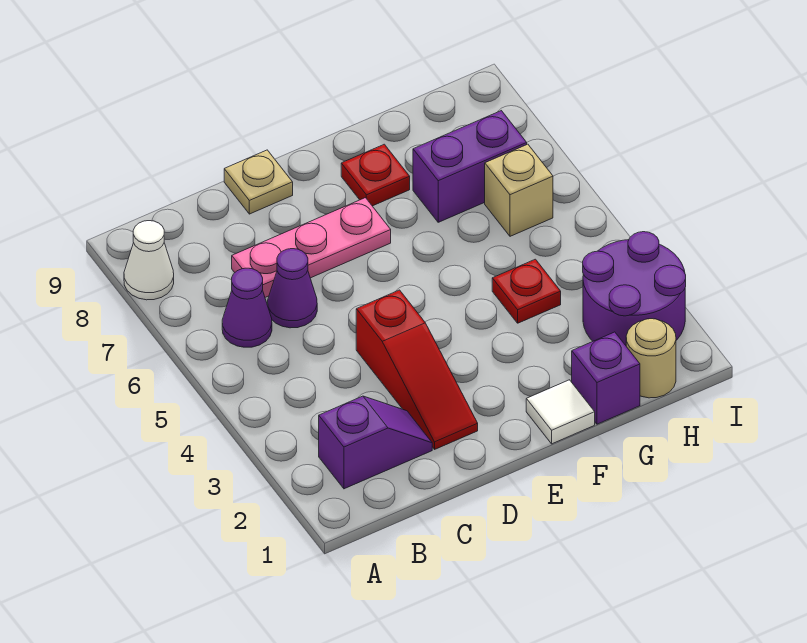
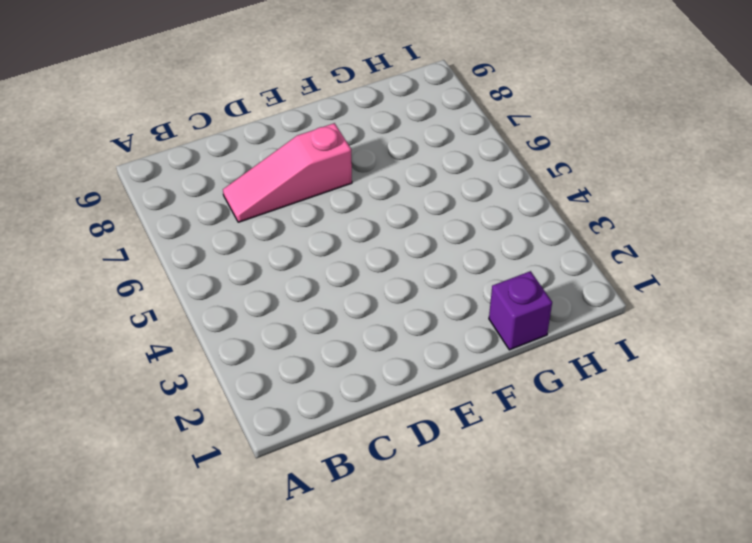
pink 1x3 slope [223,123,352,222] -> pink 1x3 plate [232,198,391,297]
none -> white 1x1 cone [124,221,174,300]
none -> purple 1x2 slope [319,396,432,489]
none -> purple 1x1 cone [222,268,272,347]

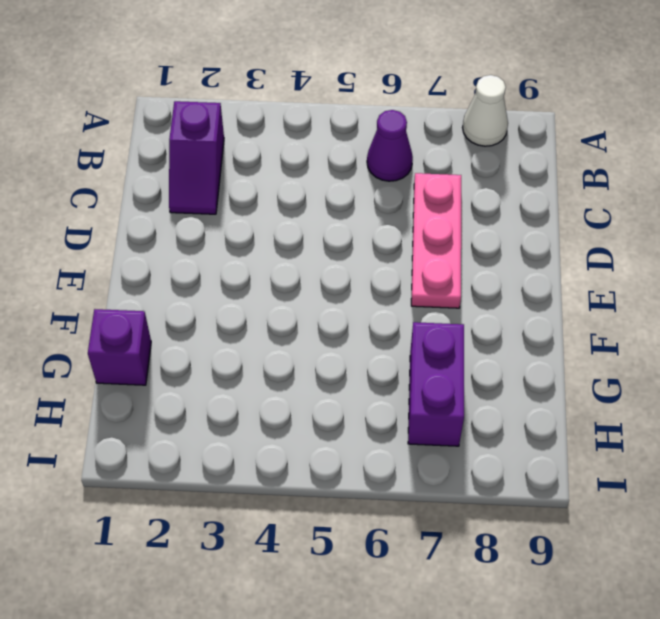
none -> purple 1x1 cone [268,249,317,328]
none -> red 1x3 slope [356,290,478,449]
none -> tan 1x1 plate [224,150,293,214]

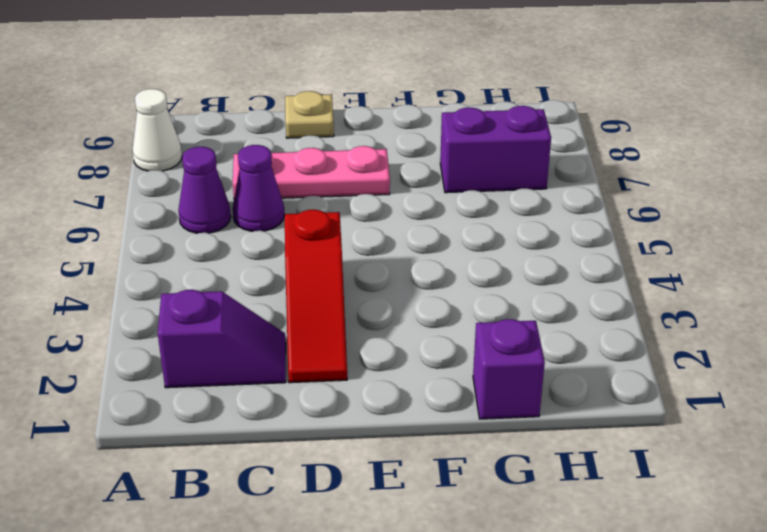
none -> white 1x1 tile [526,380,595,444]
none -> red 1x1 plate [341,144,410,206]
none -> red 1x1 plate [492,259,561,323]

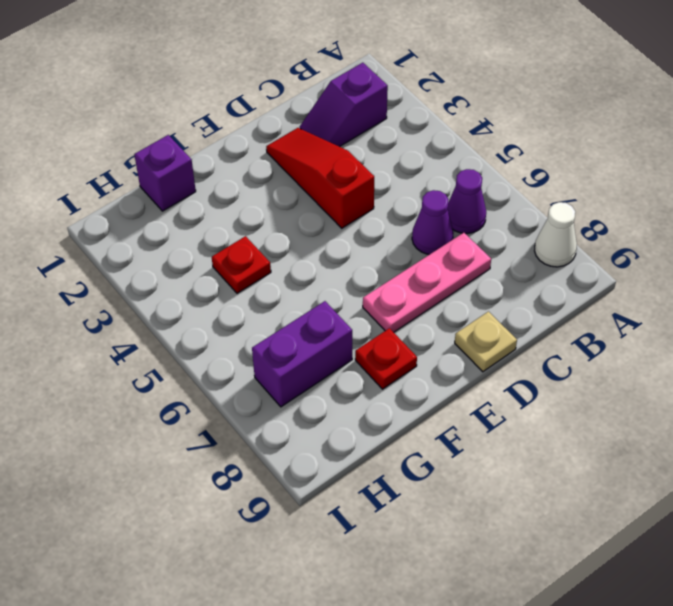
none -> white 1x1 tile [526,380,595,444]
none -> tan 1x1 round brick [626,319,676,398]
none -> purple 2x2 round brick [583,232,686,345]

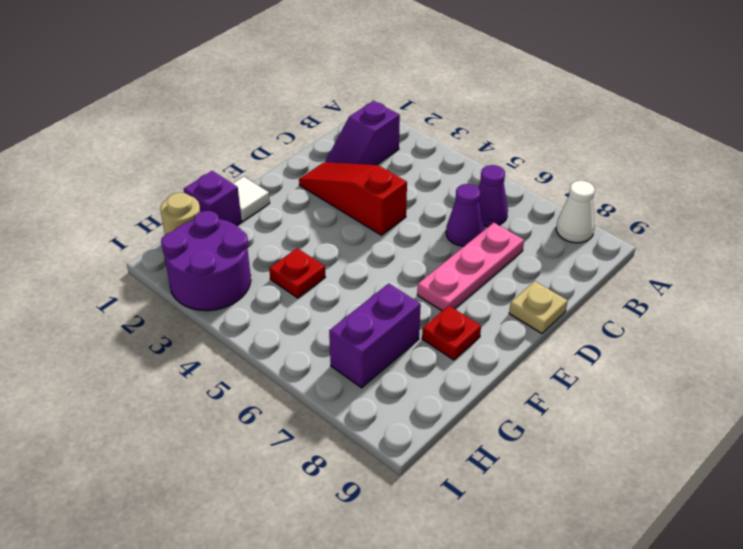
none -> tan 1x1 brick [485,144,553,236]

